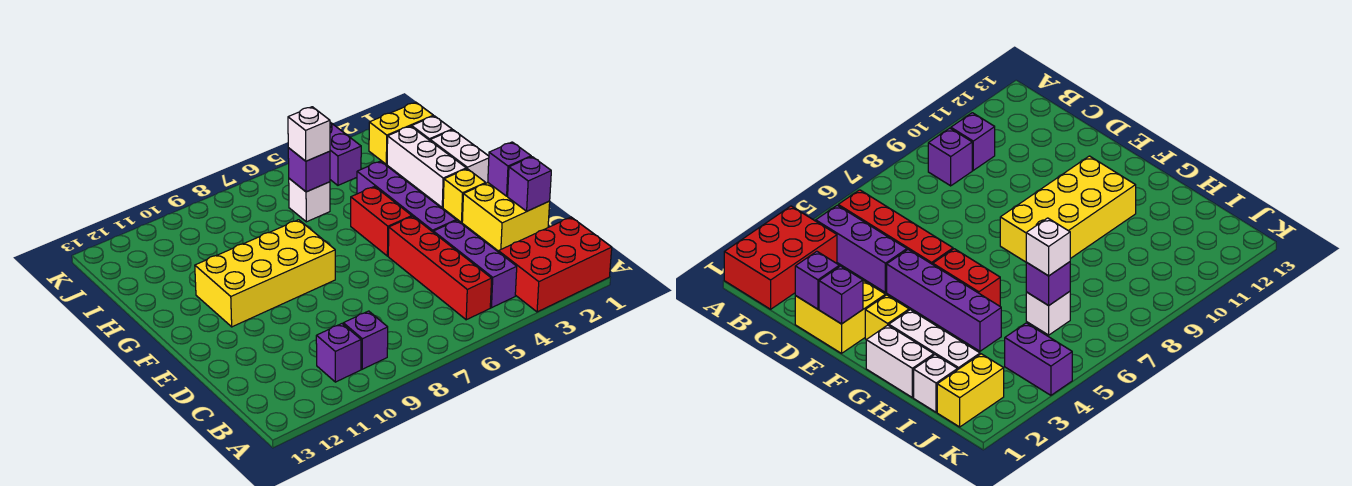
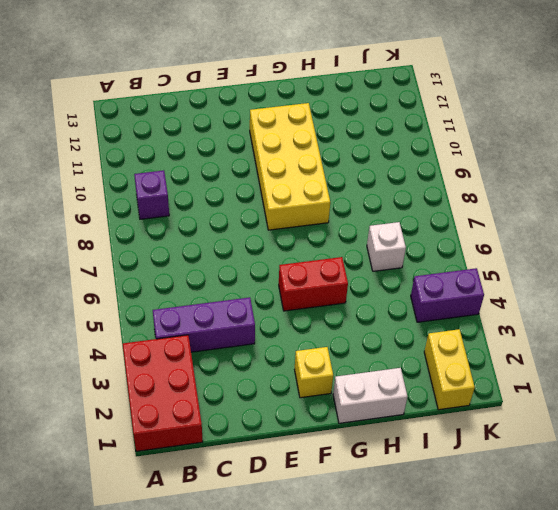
none -> red 1x4 brick [388,216,492,320]
none -> purple 1x1 brick [316,324,361,382]
none -> yellow 2x2 brick [462,183,550,251]

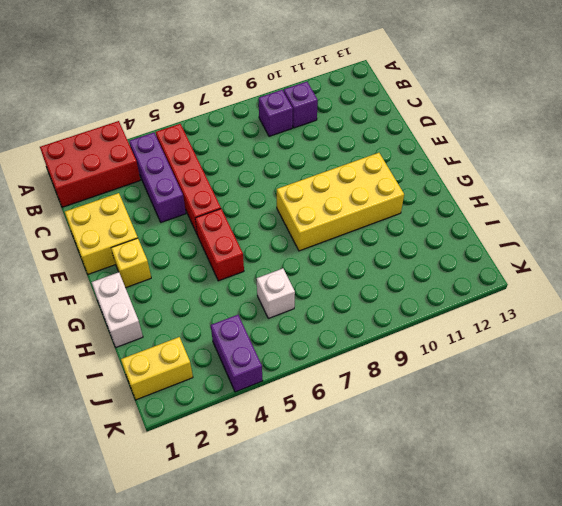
none -> purple 1x4 brick [357,161,456,232]
none -> white 1x3 brick [387,126,466,208]
none -> white 1x1 brick [412,116,452,140]

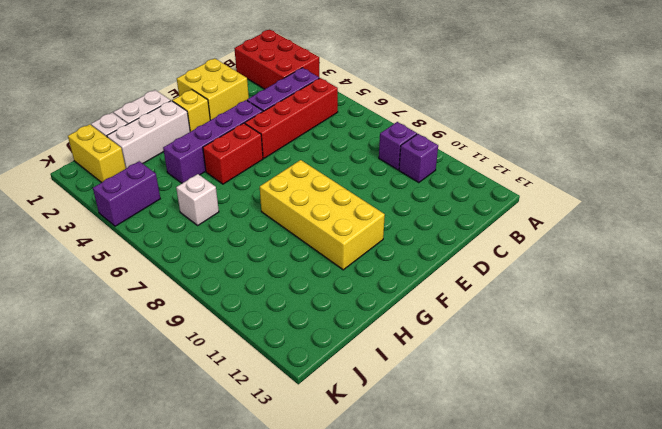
none -> purple 1x1 brick [508,157,551,211]
none -> purple 1x1 brick [488,142,531,196]
none -> purple 1x1 brick [288,148,330,192]

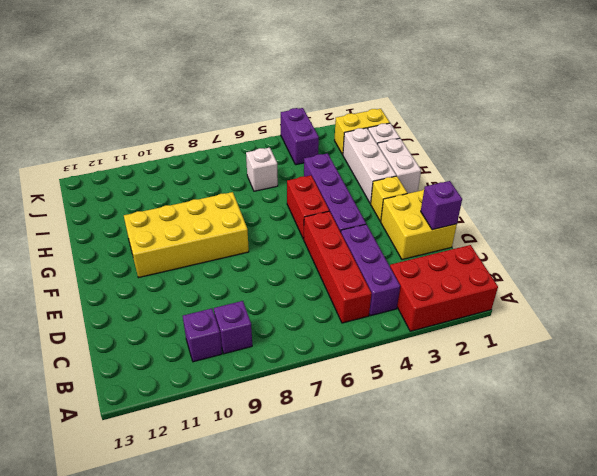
none -> purple 1x1 brick [488,142,531,196]
none -> purple 1x1 brick [288,148,330,192]
none -> white 1x1 brick [288,107,330,161]

